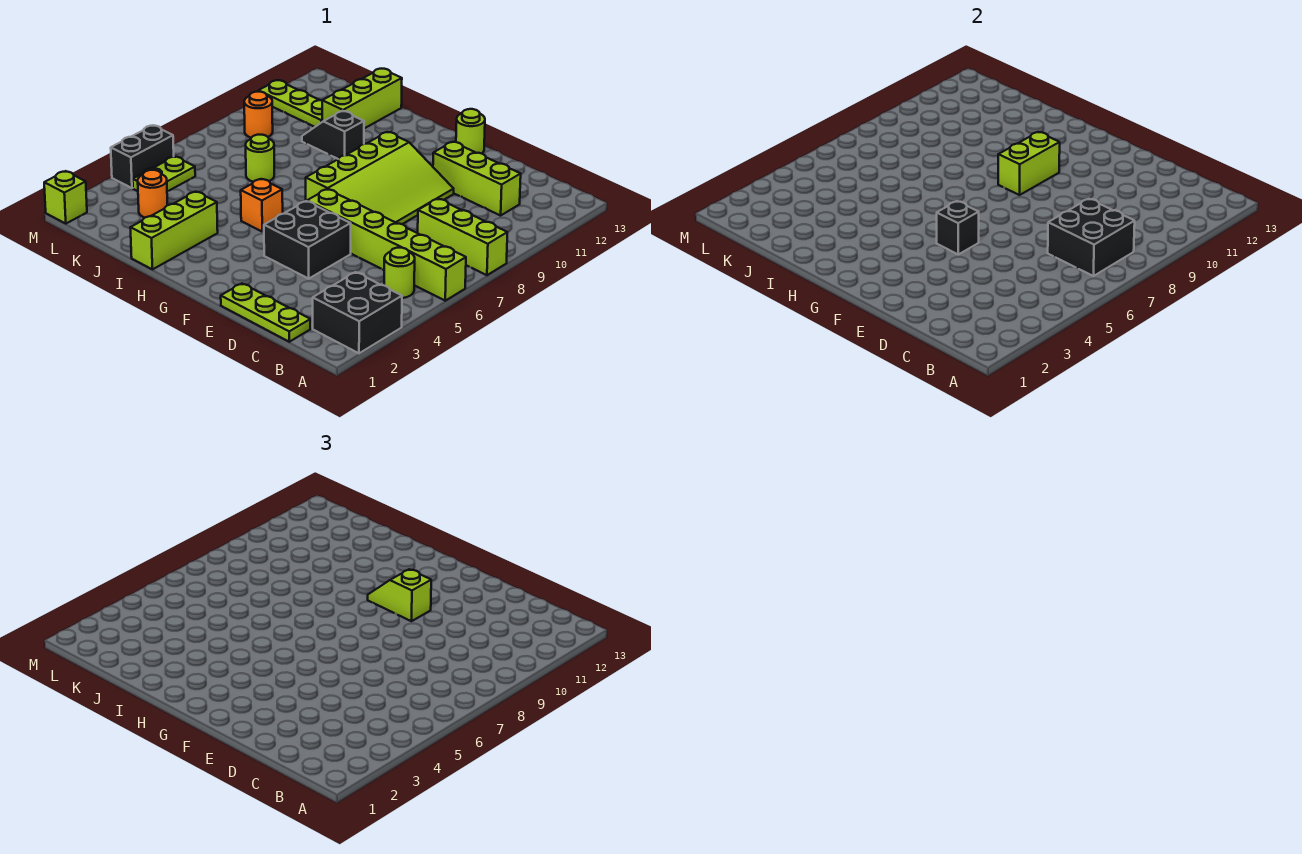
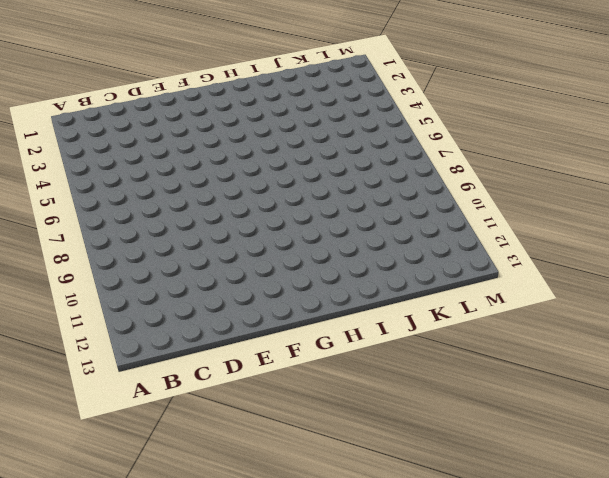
none -> black 2x2 brick [313,272,402,353]
none -> lime 1x6 brick [307,189,466,301]
none -> lime 1x3 brick [418,199,508,275]

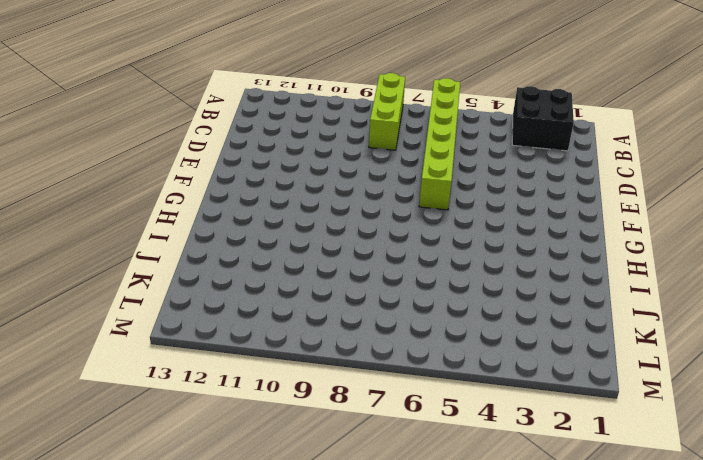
none -> lime 1x1 round brick [384,248,415,298]
none -> lime 1x3 plate [221,284,311,342]
none -> lime 1x3 brick [433,142,521,216]

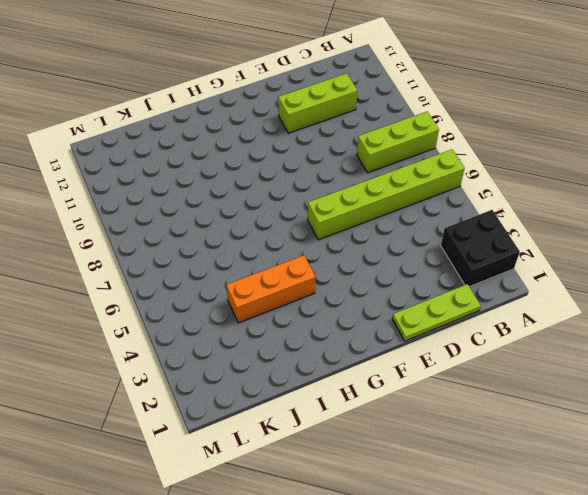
orange 1x3 brick [226,255,316,323] -> none
none -> lime 1x1 round brick [384,248,415,298]
none -> black 2x2 brick [264,201,351,279]
none -> lime 3x4 slope [306,132,454,224]

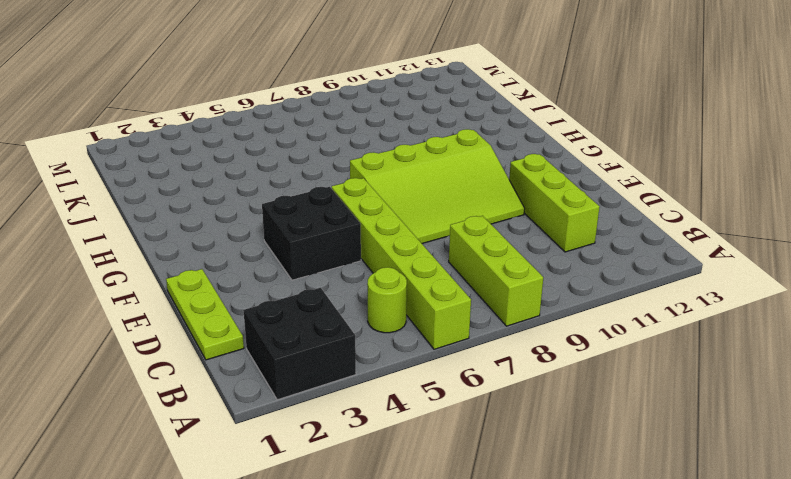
none -> lime 1x1 round brick [456,109,485,154]
none -> orange 1x1 brick [241,179,283,232]
none -> lime 1x3 brick [130,192,218,269]

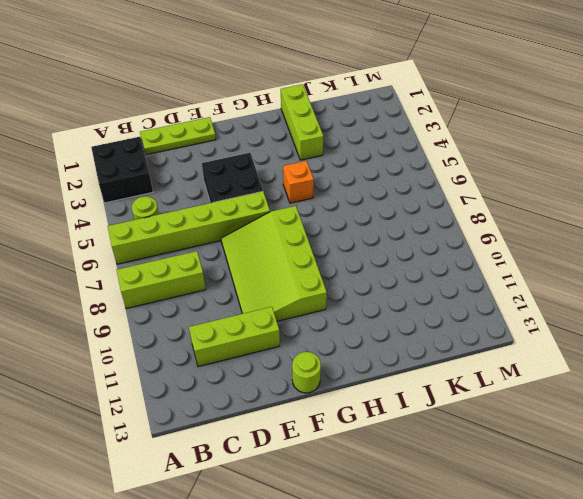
none -> black 1x2 slope [302,111,364,159]
none -> lime 1x1 round brick [246,135,274,182]
none -> lime 1x3 brick [322,69,402,128]

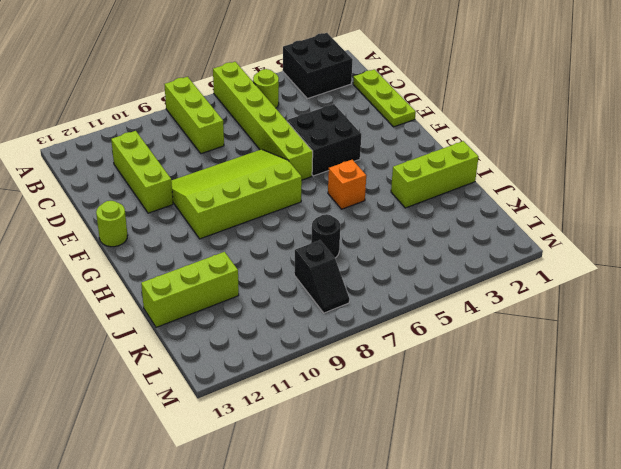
black 1x1 round brick [311,214,340,258] -> lime 1x1 round brick [246,135,274,182]
black 1x2 slope [294,240,349,313] -> black 1x2 slope moved to [302,111,364,159]
none -> orange 1x1 round brick [138,170,167,218]
none -> lime 1x3 plate [258,80,322,127]
none -> lime 1x2 plate [133,156,195,192]

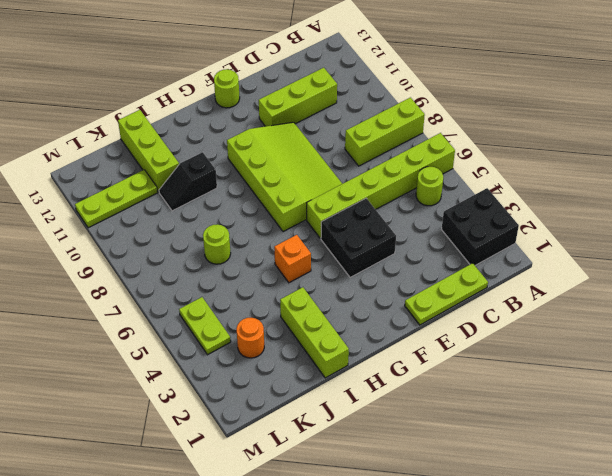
none -> orange 1x1 round brick [244,92,273,138]
none -> lime 1x1 brick [44,171,87,224]
none -> black 1x2 brick [111,126,174,188]

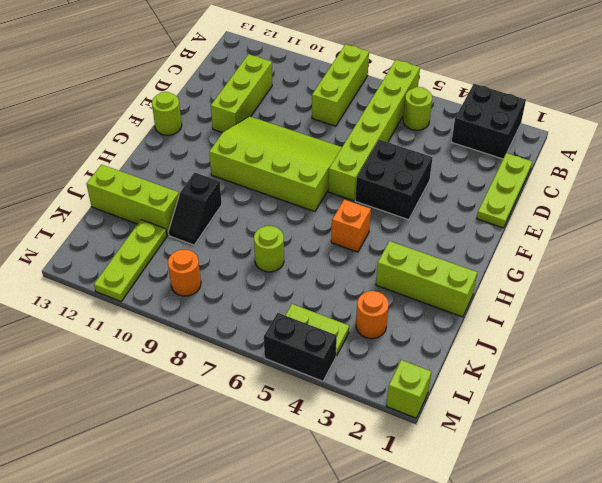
none -> black 2x2 brick [1048,199,1135,276]
none -> black 1x1 brick [937,201,979,254]
none -> lime 1x2 brick [998,132,1060,195]

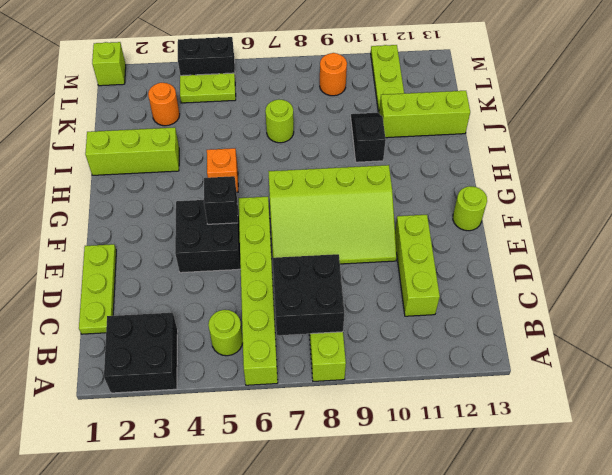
none -> lime 1x2 brick [998,132,1060,195]
none -> lime 1x2 slope [368,569,431,621]

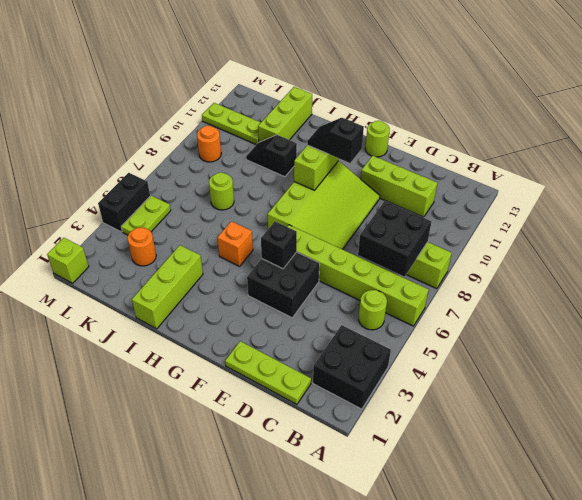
black 1x2 slope [307,118,364,163] -> lime 1x2 slope [368,569,431,621]

